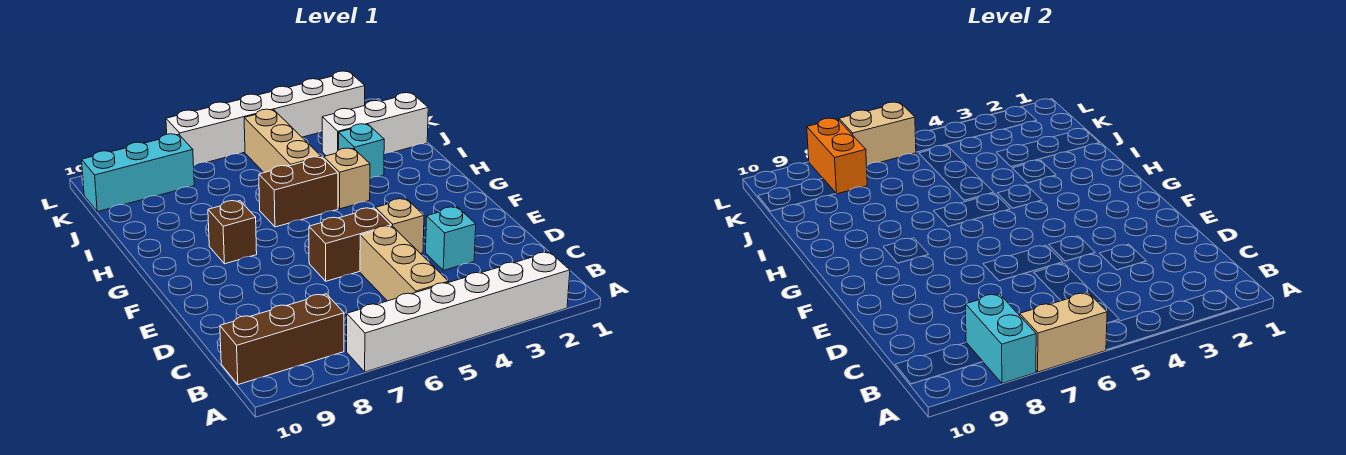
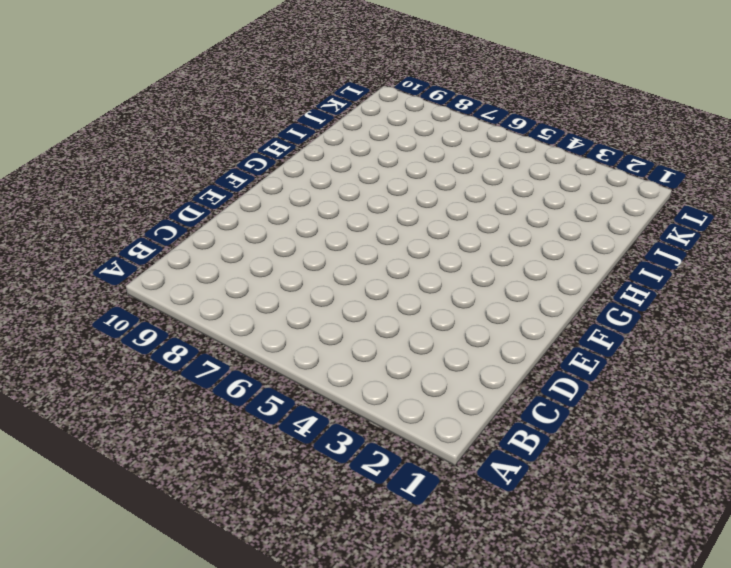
none -> white 1x6 brick [347,252,570,372]
none -> tan 1x3 brick [360,226,449,301]
none -> brown 1x3 brick [220,294,344,385]

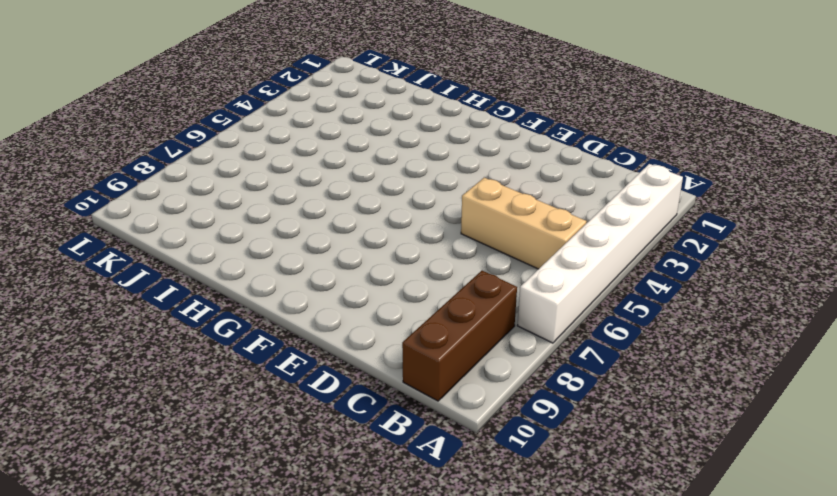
none -> cyan 1x1 brick [426,207,476,270]
none -> tan 1x1 brick [375,199,424,254]
none -> brown 1x2 brick [309,208,391,281]

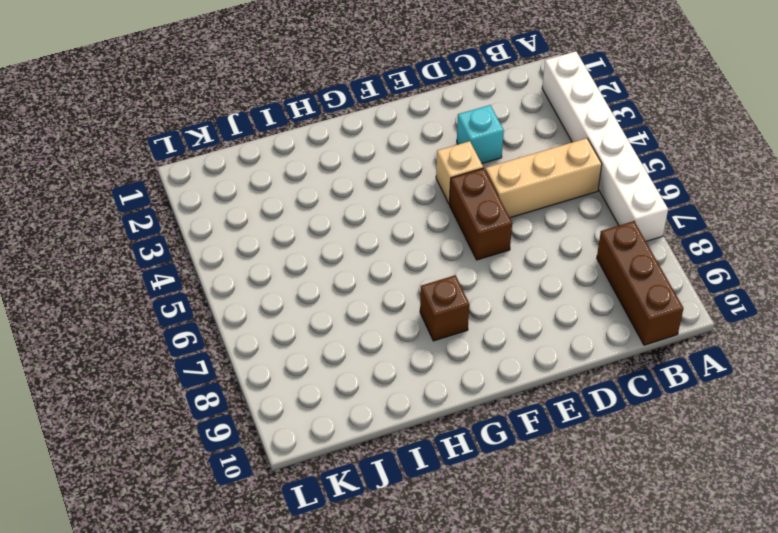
none -> tan 1x1 brick [324,148,370,209]
none -> brown 1x2 brick [259,157,338,227]
none -> cyan 1x1 brick [339,124,384,178]

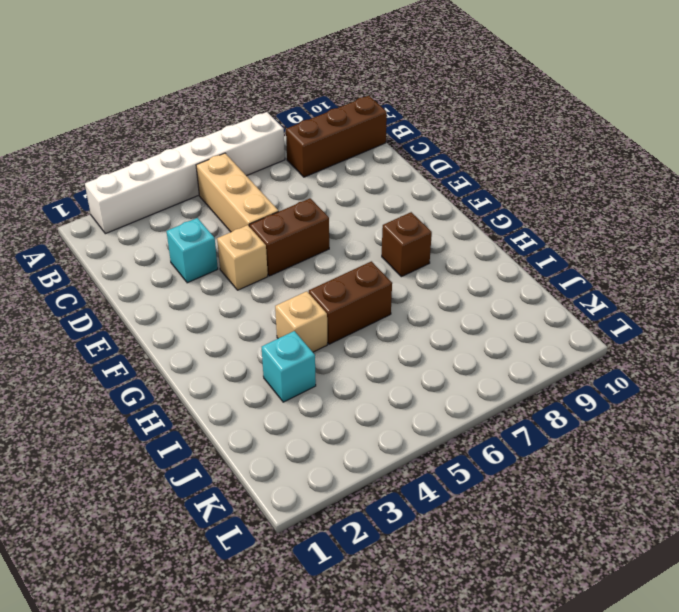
none -> tan 1x3 brick [244,109,321,173]
none -> white 1x3 brick [322,93,428,156]
none -> cyan 1x3 brick [82,134,194,212]

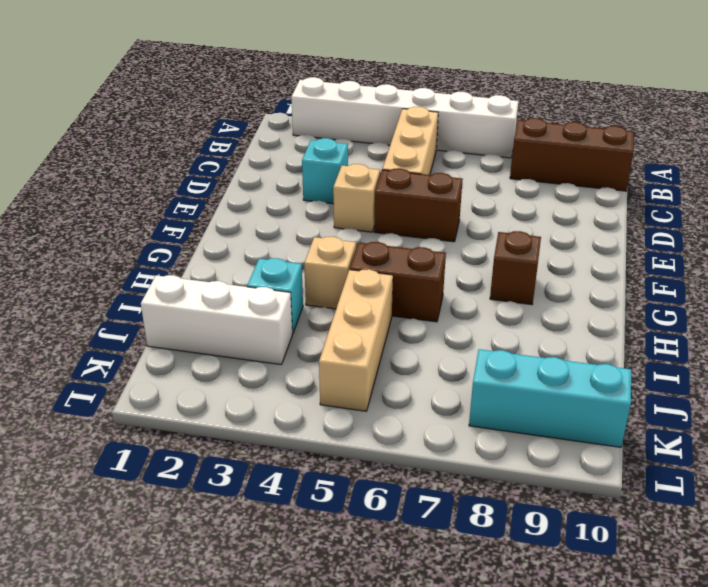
none -> white 1x6 brick [166,71,365,166]
none -> tan 1x2 brick [1020,293,1107,372]
none -> cyan 1x2 brick [966,294,1036,383]

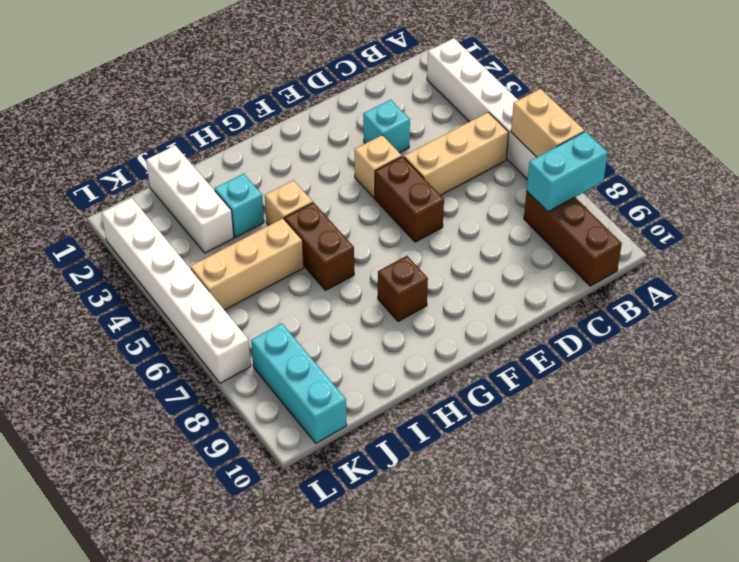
none -> orange 1x2 brick [807,118,867,194]
none -> tan 1x2 brick [839,102,916,166]

